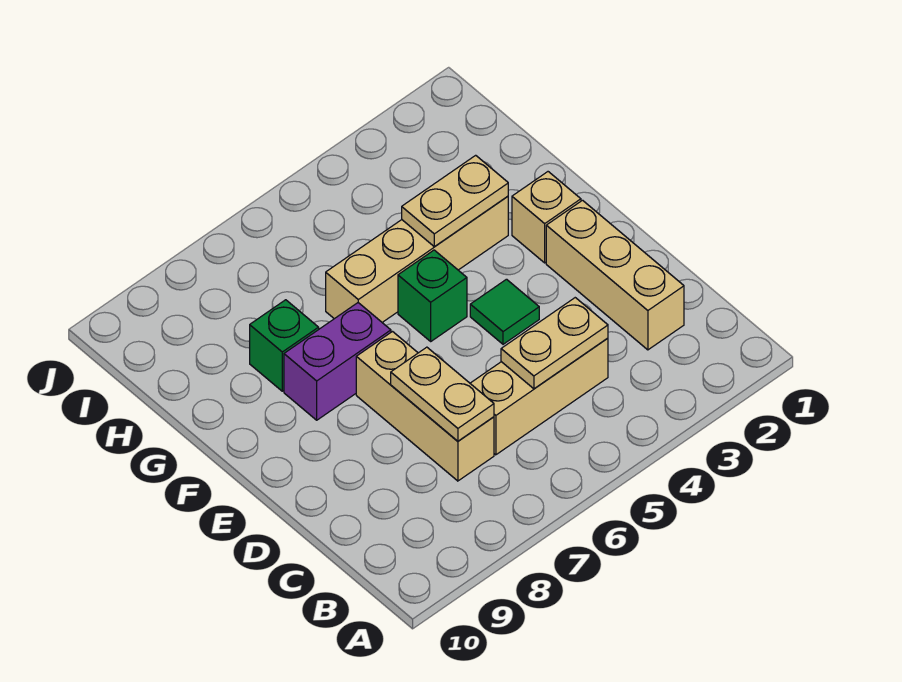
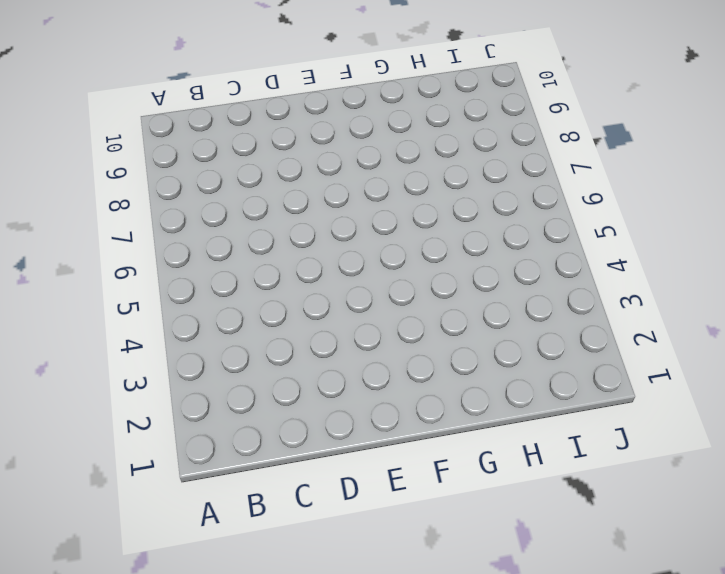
none -> tan 1x3 brick [546,200,684,350]
none -> tan 1x3 brick [470,338,608,455]
none -> tan 1x3 brick [356,332,494,481]

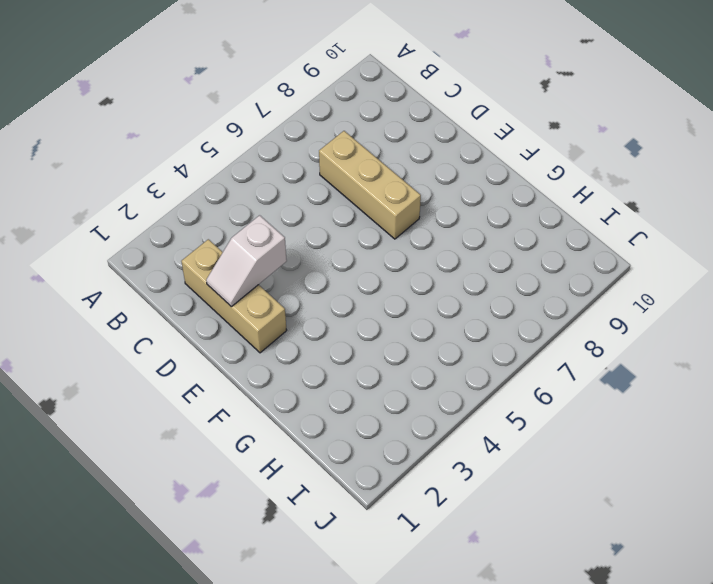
white 1x2 slope [206,215,287,307] -> none
none -> tan 1x3 brick [470,338,608,455]
none -> green 1x1 tile [470,279,539,344]
none -> tan 1x1 brick [512,172,581,263]

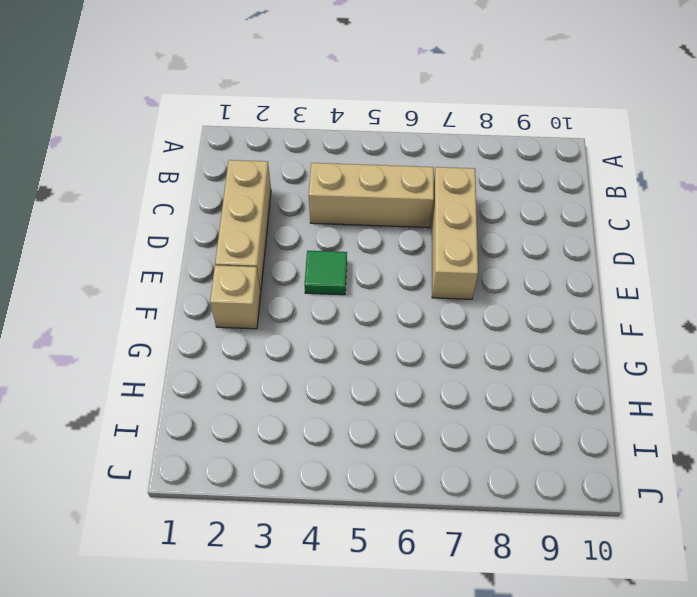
none -> green 1x1 brick [398,250,467,341]
none -> purple 1x2 brick [284,303,391,420]
none -> tan 1x4 brick [326,196,508,322]

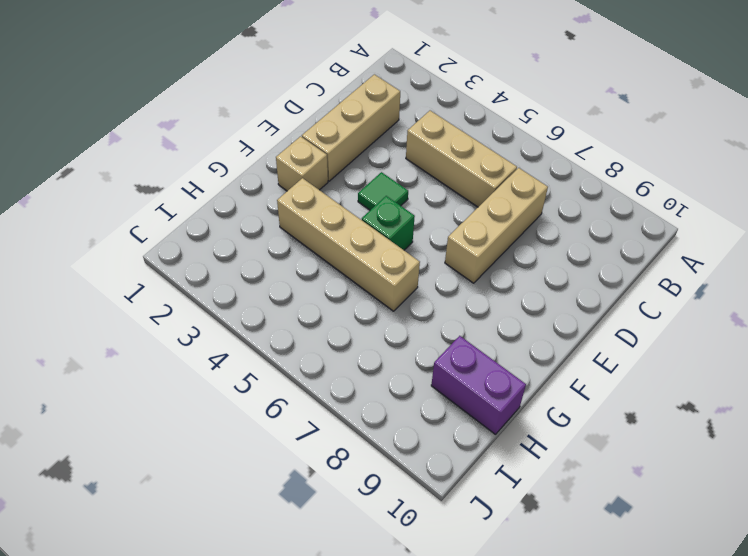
purple 1x2 brick [431,336,526,434] -> purple 1x2 brick moved to [284,303,391,420]
none -> green 1x1 brick [250,300,319,391]
none -> tan 1x2 plate [501,298,608,389]
none -> tan 1x2 plate [391,347,494,441]

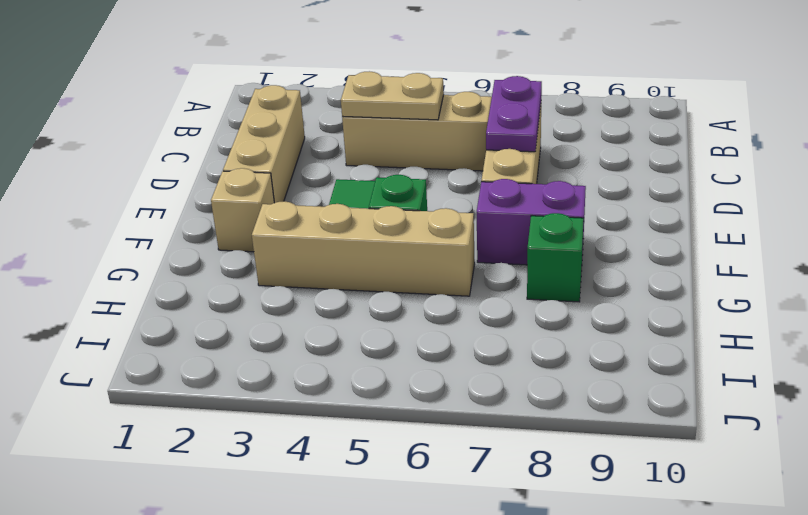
purple 1x2 plate [486,76,542,152] -> tan 1x2 plate [391,347,494,441]
none -> tan 1x2 plate [402,155,508,247]

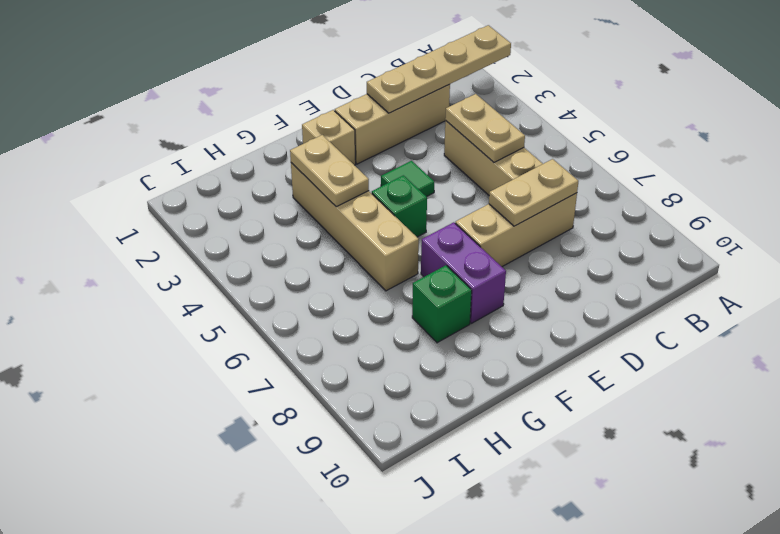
tan 1x4 plate [367,25,511,113] -> none

